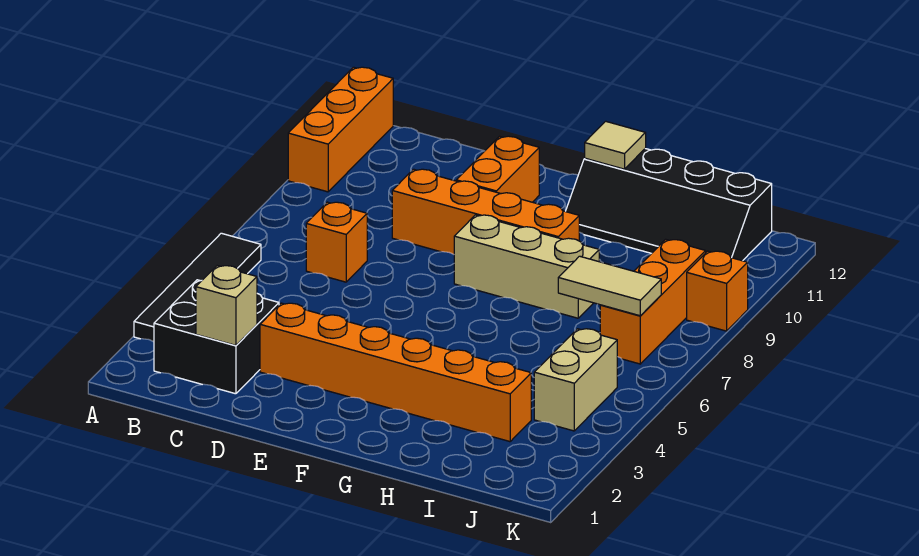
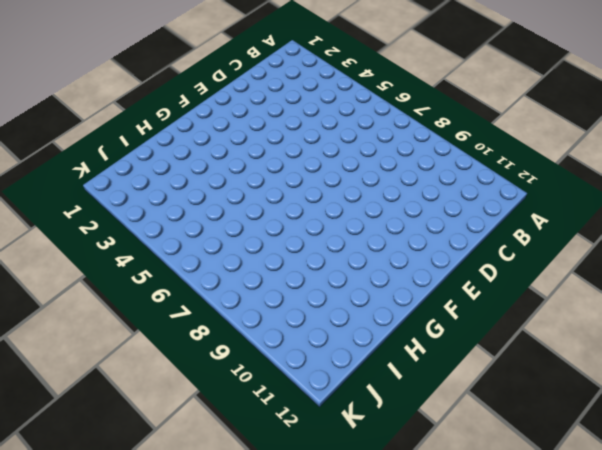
none -> black 1x4 tile [134,233,261,342]
none -> orange 1x3 brick [288,67,393,192]
none -> black 2x2 brick [154,280,279,394]

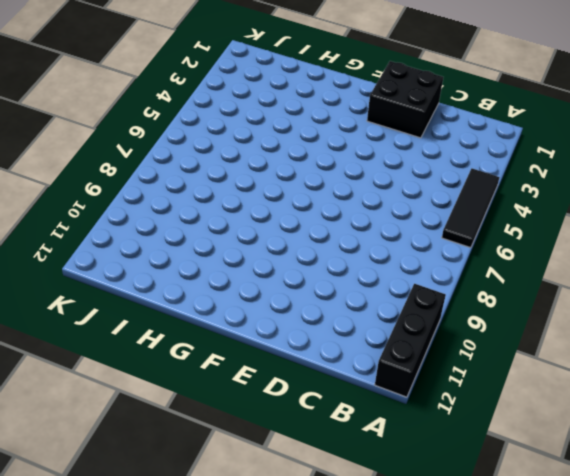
black 1x3 tile [442,169,499,248] -> black 1x4 tile [134,233,261,342]
black 1x3 brick [375,284,446,397] -> orange 1x3 brick [288,67,393,192]
black 2x2 brick [367,61,443,138] -> black 2x2 brick moved to [154,280,279,394]
none -> orange 1x1 brick [306,202,367,282]
none -> orange 1x6 brick [260,303,531,442]
none -> orange 1x4 brick [392,169,579,254]

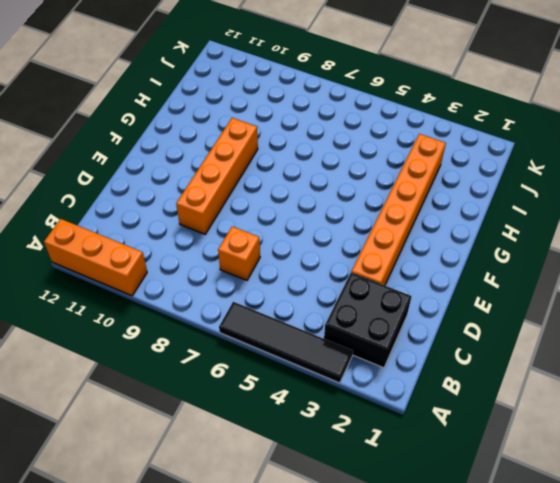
none -> orange 1x2 brick [456,136,539,202]
none -> tan 1x3 brick [454,215,599,318]
none -> black 2x4 slope [566,149,772,261]

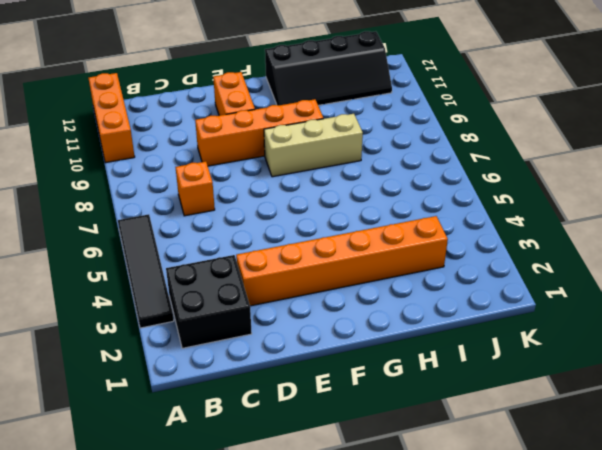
none -> tan 1x2 brick [534,329,617,431]
none -> orange 1x3 brick [600,239,706,364]
none -> orange 1x1 brick [687,251,748,331]

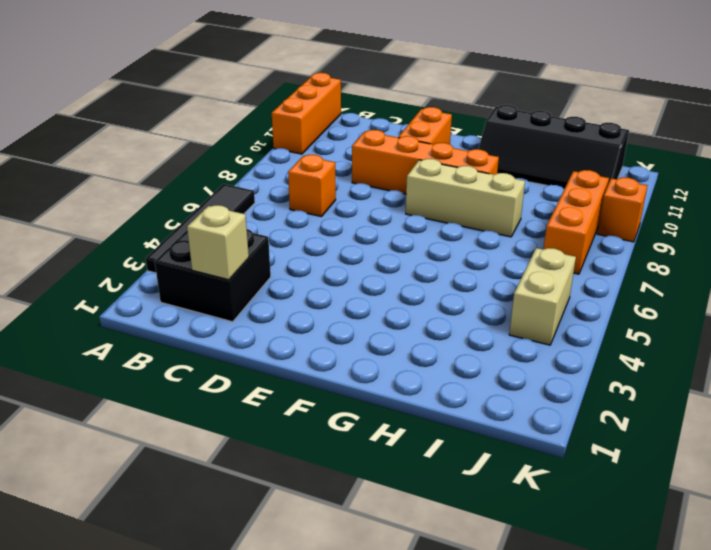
none -> orange 1x6 brick [260,303,531,442]
none -> tan 1x1 tile [585,121,646,169]
none -> tan 1x2 tile [558,256,661,316]

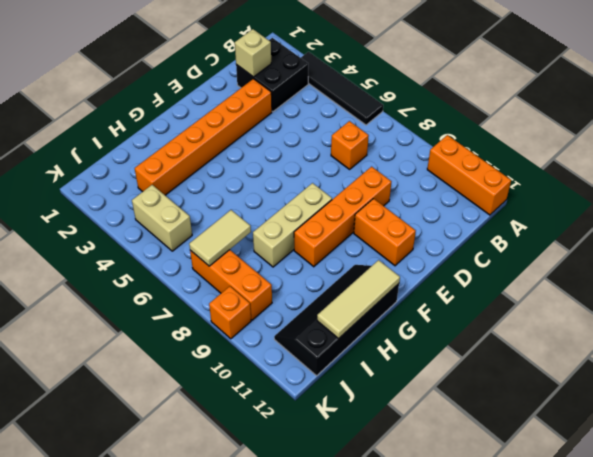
tan 1x3 tile [317,260,400,339] -> tan 1x1 tile [585,121,646,169]

